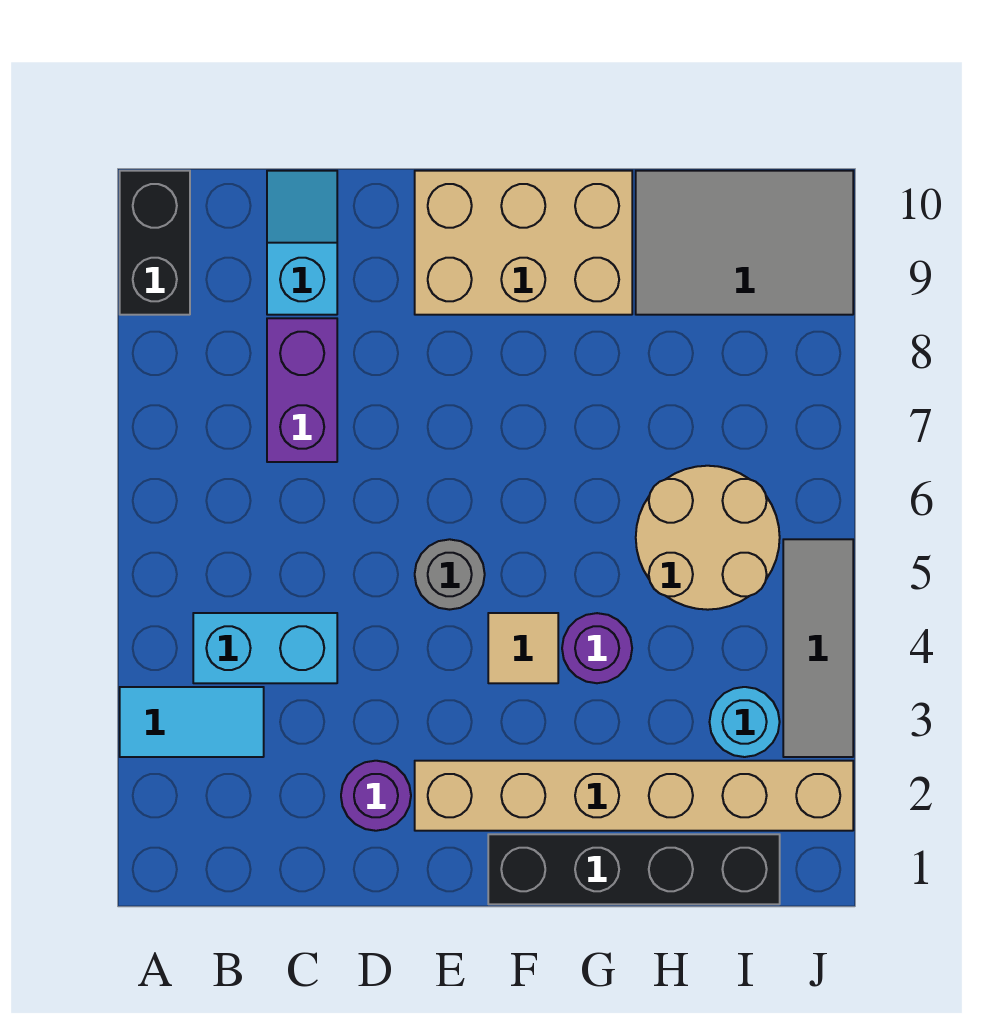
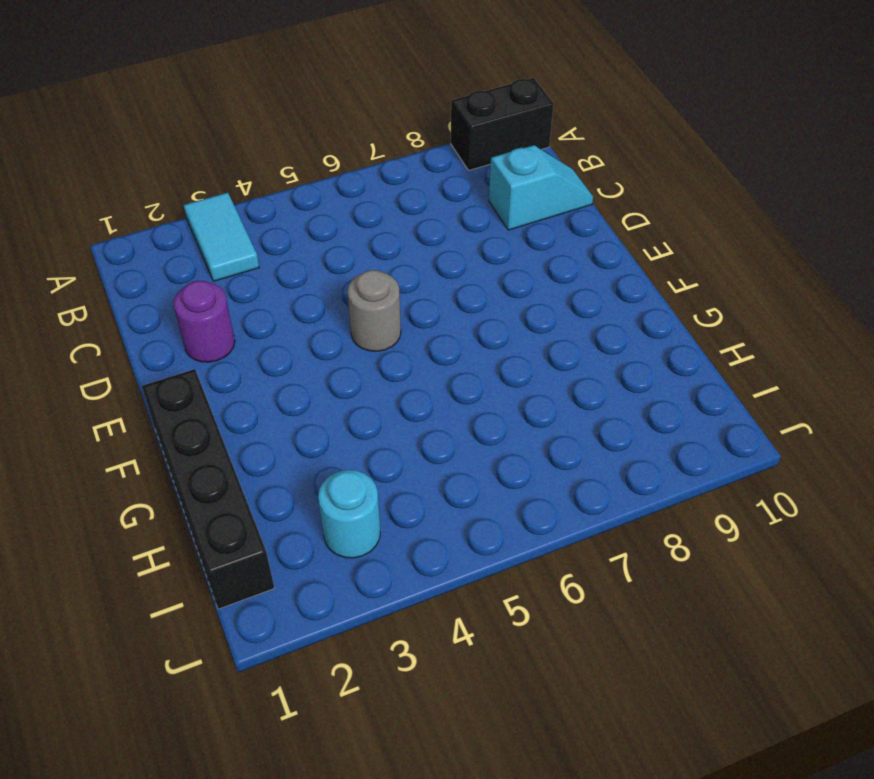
none -> cyan 1x2 brick [193,613,337,683]
none -> purple 1x2 brick [267,318,337,462]
none -> tan 1x6 brick [415,761,853,831]

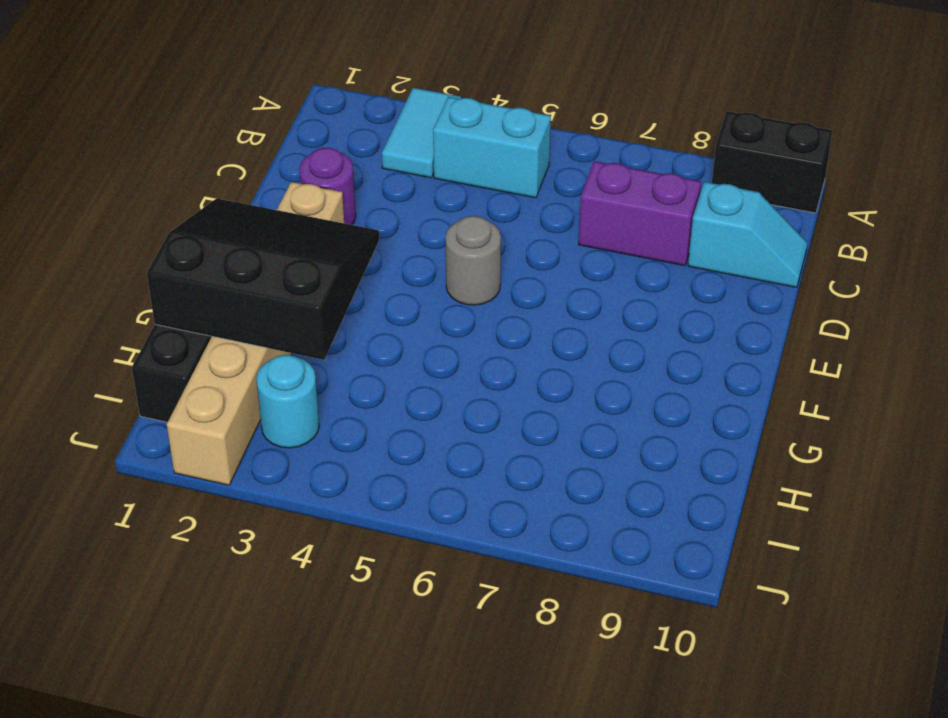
cyan 1x2 brick [433,97,551,198] -> cyan 1x2 brick turned to [193,613,337,683]
black 3x3 slope [147,198,379,360] -> none
none -> tan 2x3 brick [415,171,632,315]
none -> tan 1x1 tile [488,613,558,683]
none -> purple 1x1 round brick [562,613,632,683]

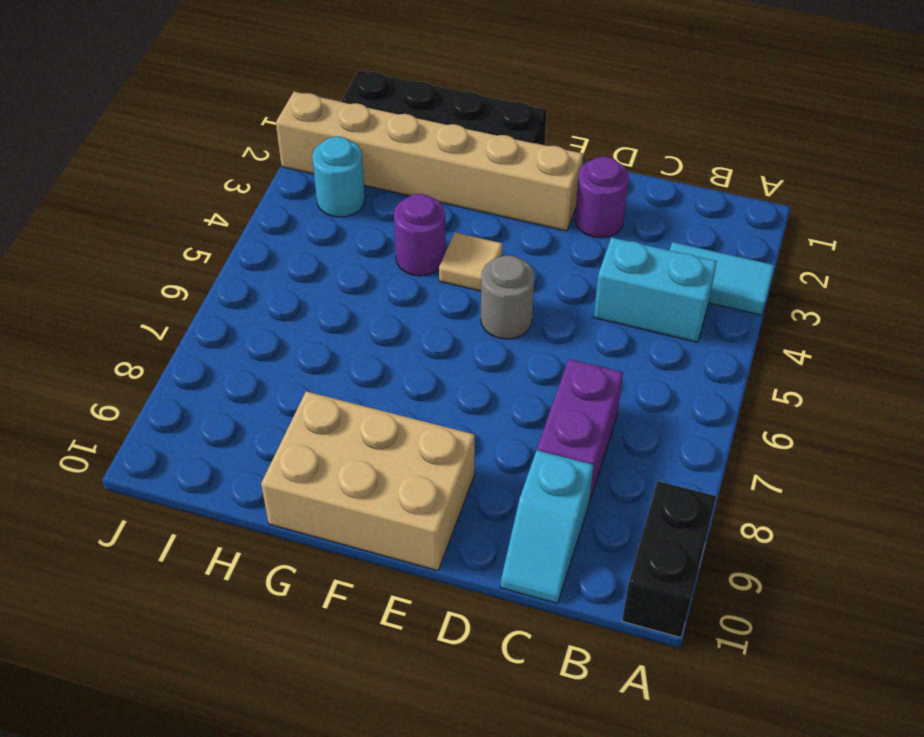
none -> tan 2x2 round brick [636,466,780,610]
none -> grey 2x3 tile [636,171,853,315]
none -> grey 1x3 tile [783,539,853,757]

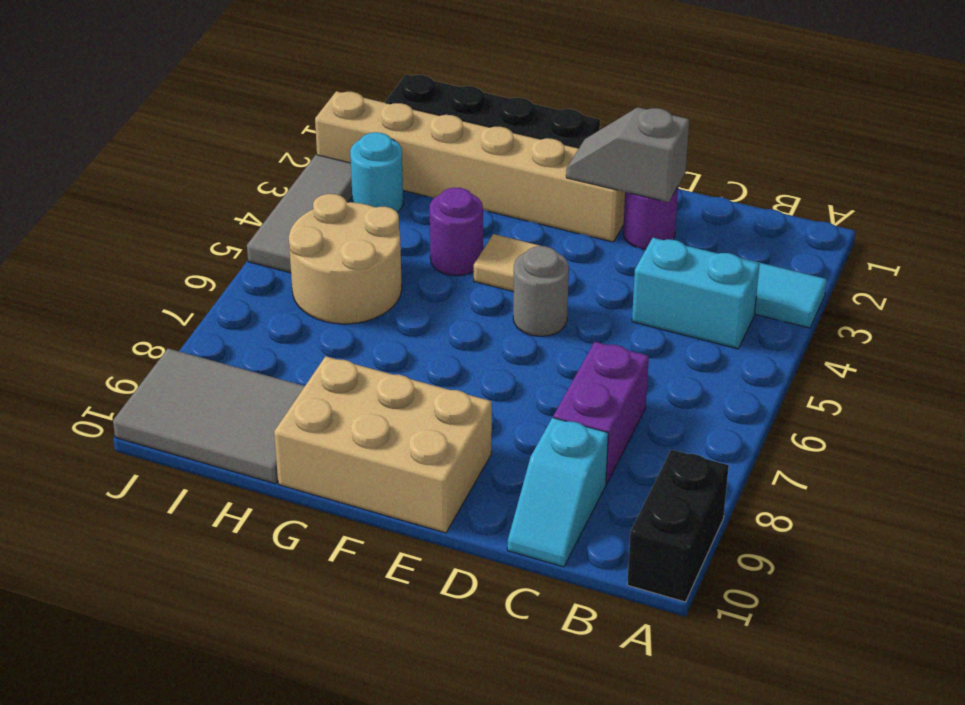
grey 1x2 slope [566,107,689,202] -> none

